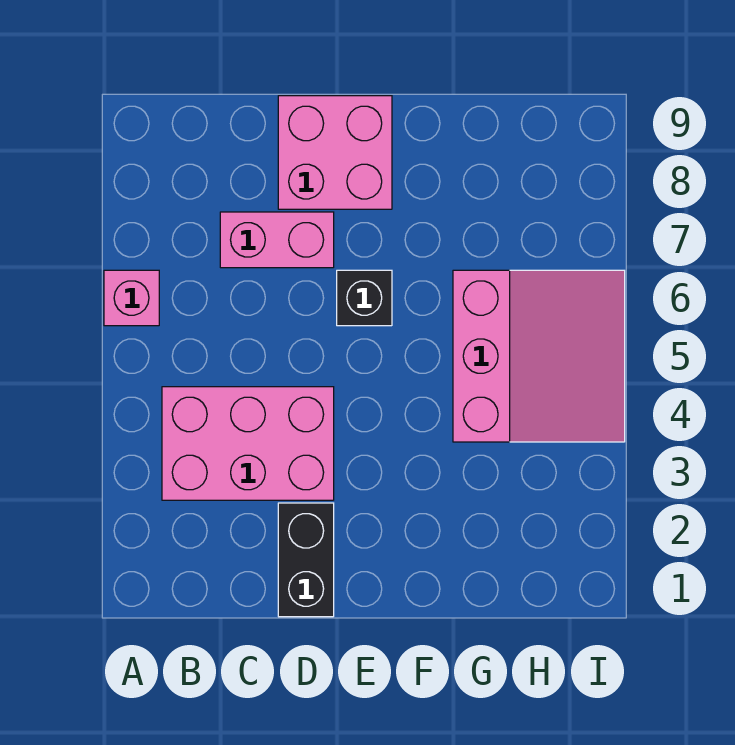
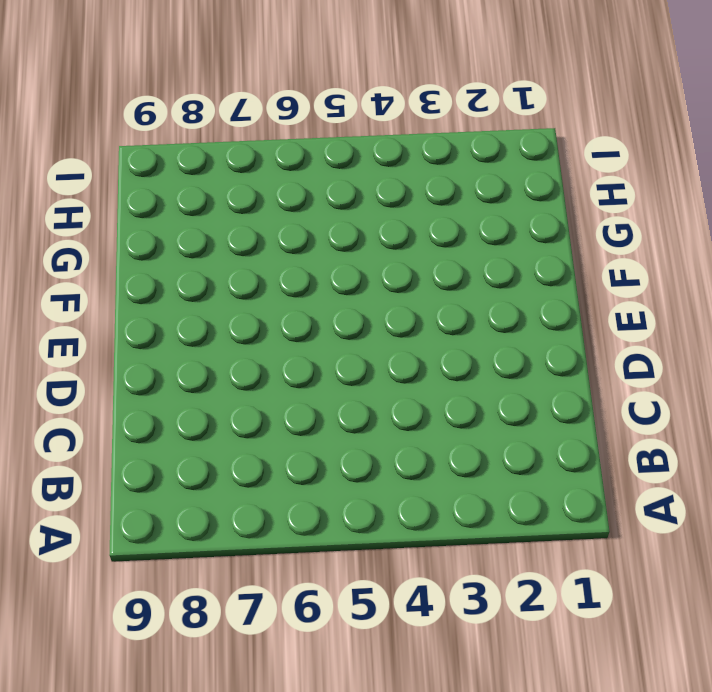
none -> pink 1x1 brick [104,270,159,326]
none -> pink 2x3 brick [162,387,334,500]

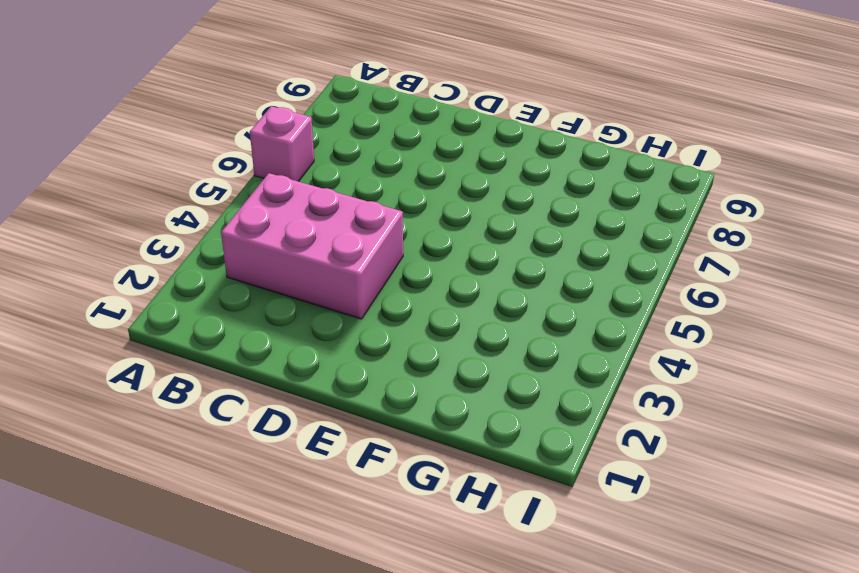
none -> pink 1x2 brick [220,212,334,268]
none -> black 1x2 brick [278,503,334,617]

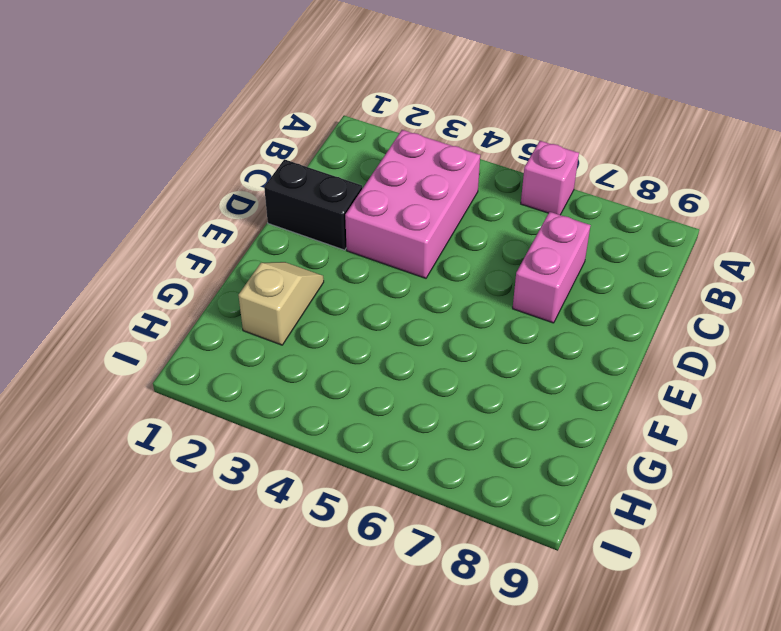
tan 1x2 slope [238,262,324,345] -> none
none -> pink 2x2 brick [278,96,392,209]
none -> black 1x1 brick [337,270,392,326]

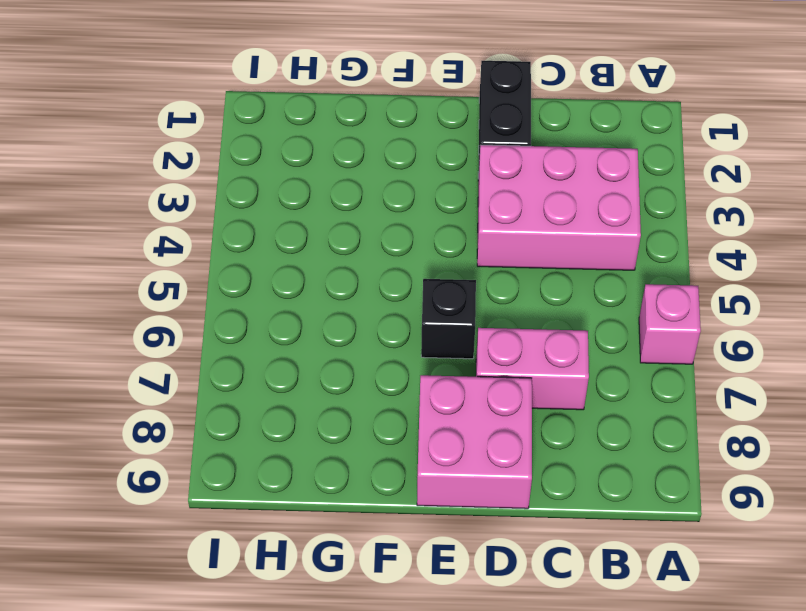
none -> pink 3x3 slope [453,270,625,442]

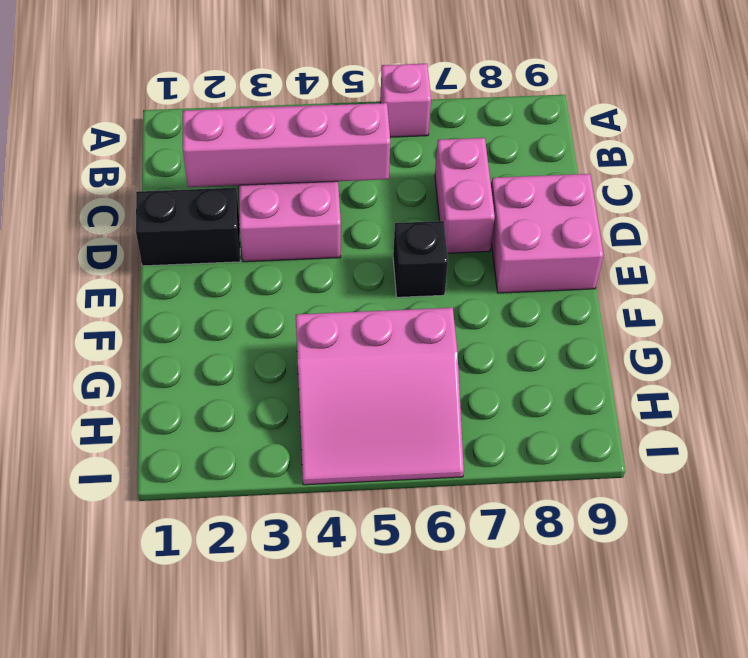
pink 1x4 brick [183,103,390,187] -> none

